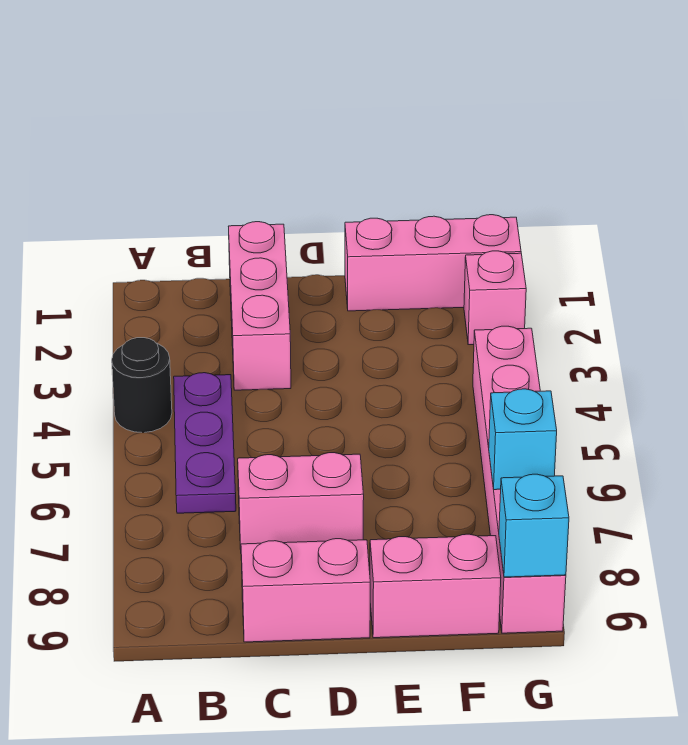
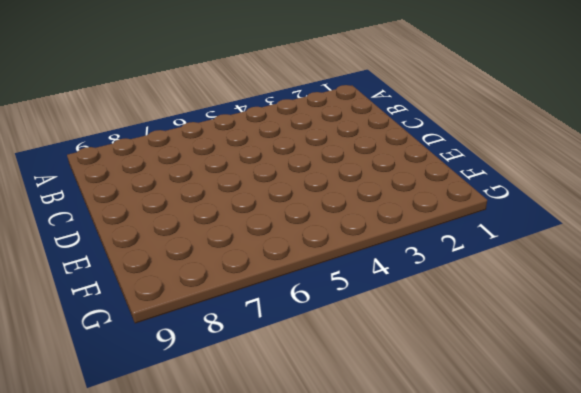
none -> black 1x1 round brick [112,338,172,433]
none -> purple 1x3 plate [174,373,236,513]

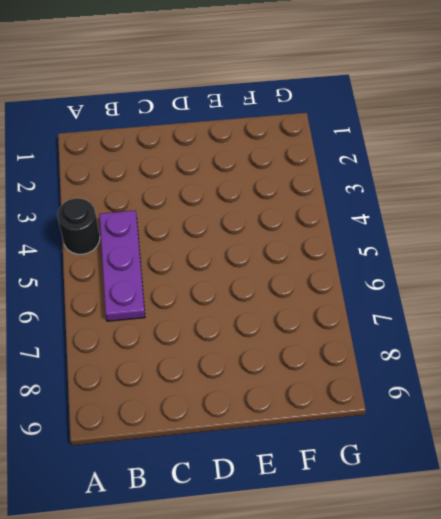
none -> pink 1x3 brick [228,222,291,390]
none -> pink 1x2 brick [238,453,364,549]

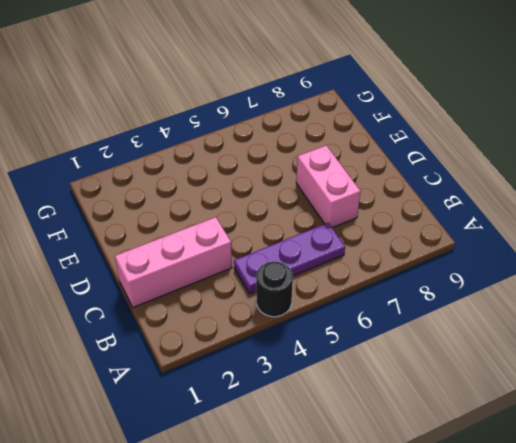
none -> pink 1x2 brick [241,539,370,642]
none -> pink 1x3 brick [345,215,521,311]

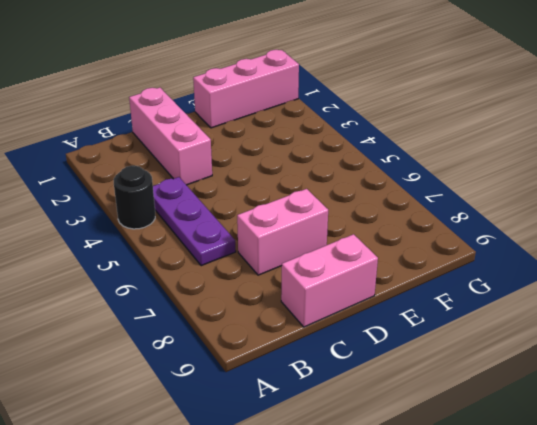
none -> pink 1x2 brick [370,534,501,638]
none -> pink 1x1 brick [464,251,526,345]

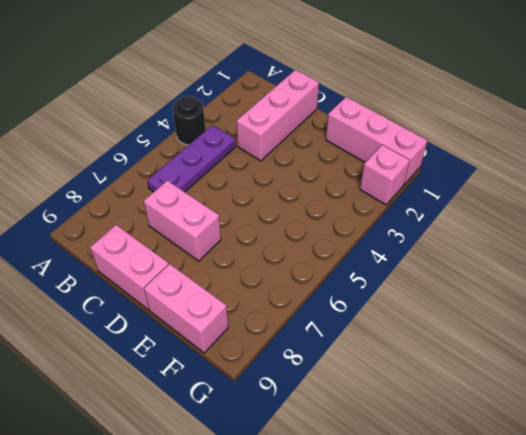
none -> pink 1x6 brick [473,326,566,633]
none -> cyan 1x1 brick [489,389,557,490]

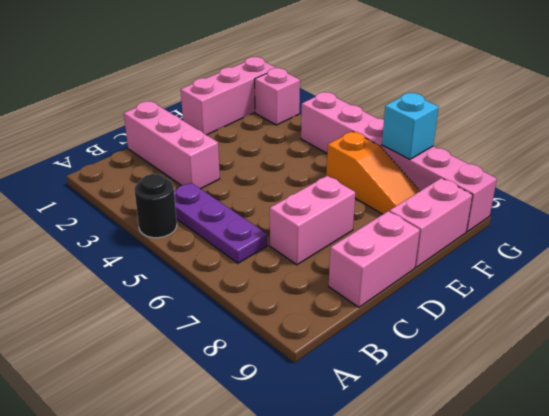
orange 1x3 slope [326,131,420,214] -> none
none -> cyan 1x1 brick [499,474,569,577]

